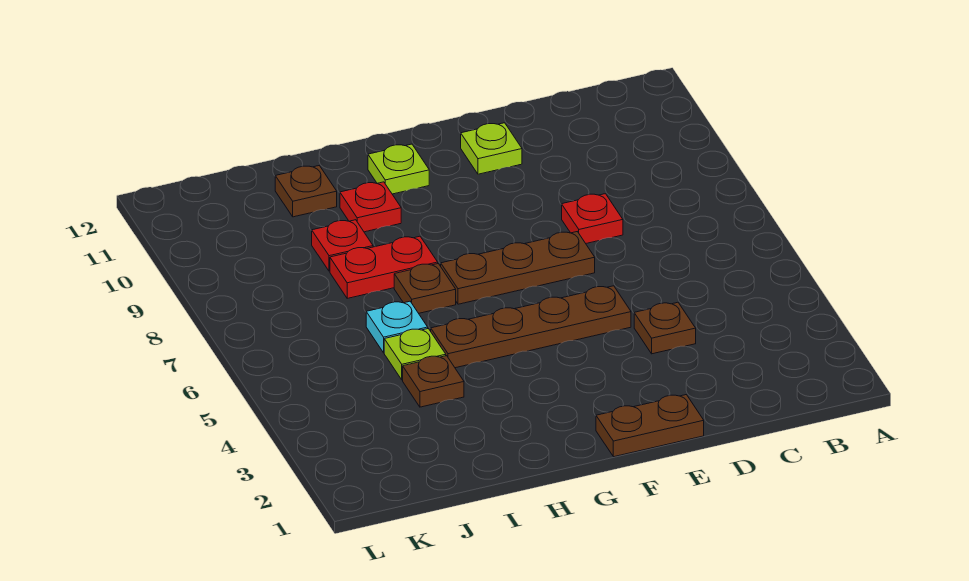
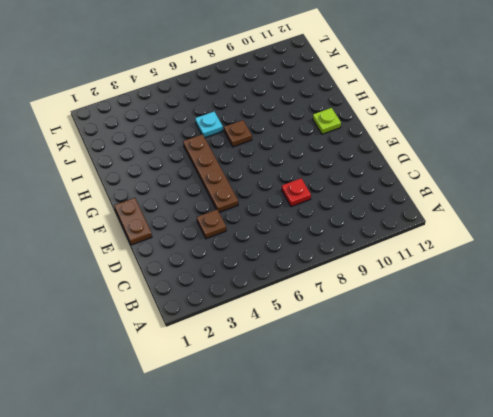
none -> brown 1x3 plate [441,232,595,304]
none -> lime 1x1 plate [461,123,522,174]
none -> red 1x2 plate [330,236,438,298]

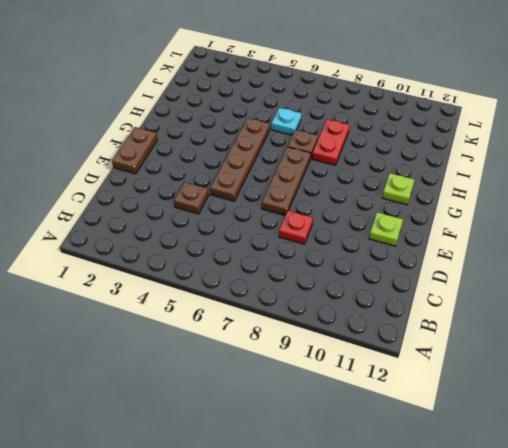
none -> red 1x1 plate [340,182,401,232]
none -> brown 1x1 plate [403,356,464,407]
none -> lime 1x1 plate [384,329,446,380]

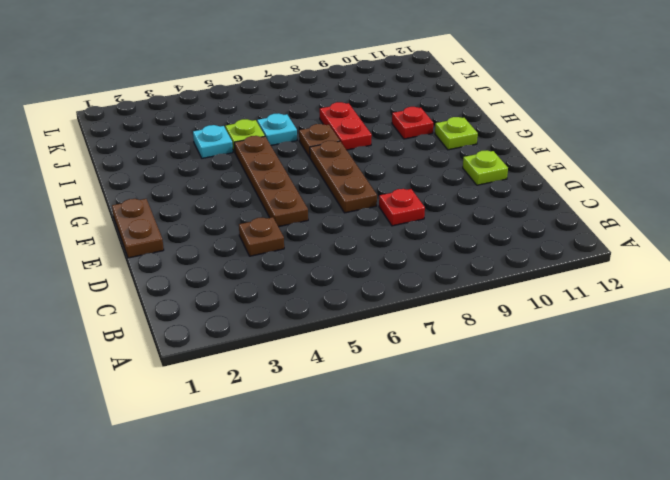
cyan 1x1 plate [193,125,233,158] -> brown 1x1 plate [403,356,464,407]
none -> red 1x1 plate [312,220,373,271]
none -> brown 1x1 plate [275,166,337,217]

